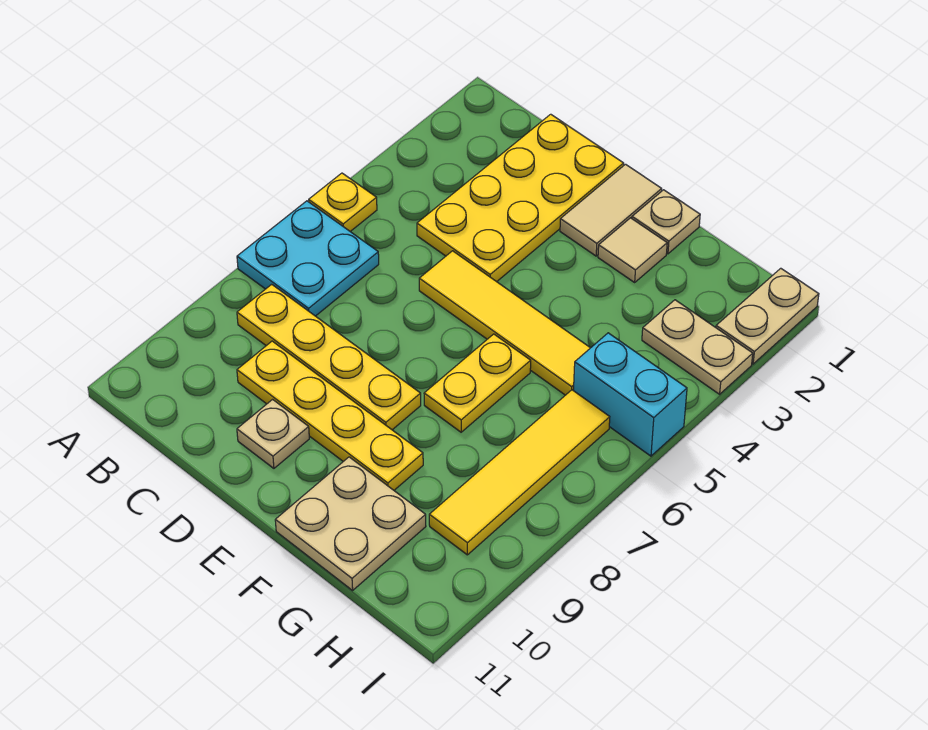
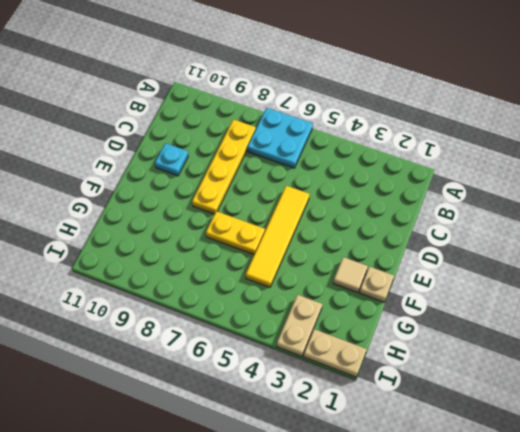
cyan 1x1 plate [155,143,188,176] -> tan 1x1 plate [237,399,309,468]
none -> yellow 1x1 plate [309,173,377,232]
none -> yellow 2x4 plate [417,114,624,282]
none -> yellow 1x4 plate [237,341,423,490]

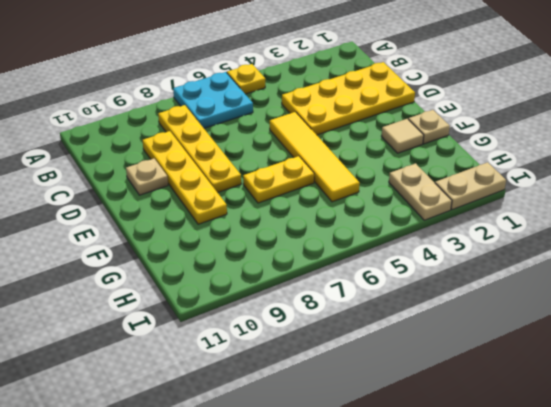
none -> tan 1x2 tile [560,164,662,256]
none -> tan 2x2 plate [275,457,426,590]
none -> cyan 1x2 brick [574,333,687,456]

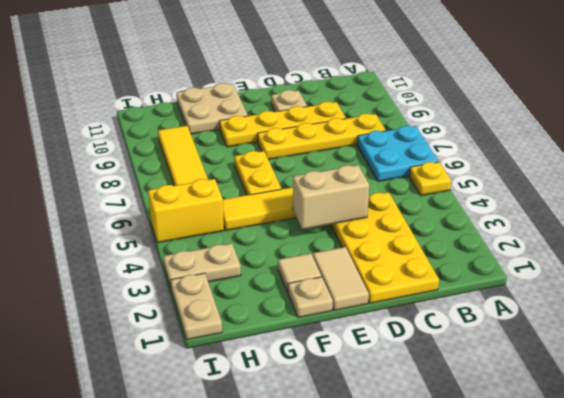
tan 1x2 brick [293,165,369,229] -> none
yellow 1x2 brick [148,179,224,243] -> cyan 1x2 brick [574,333,687,456]

